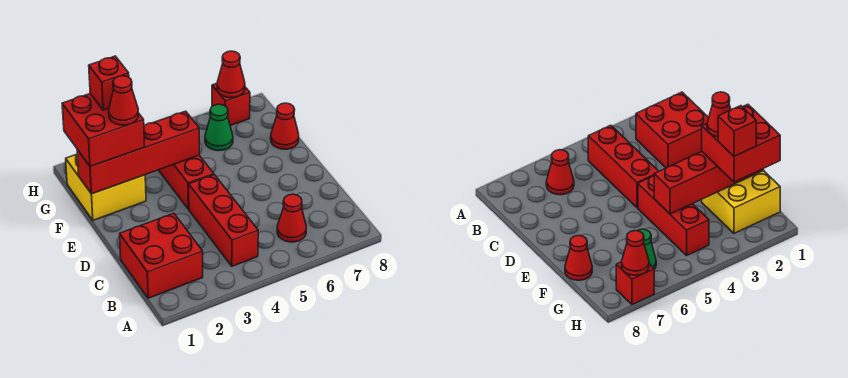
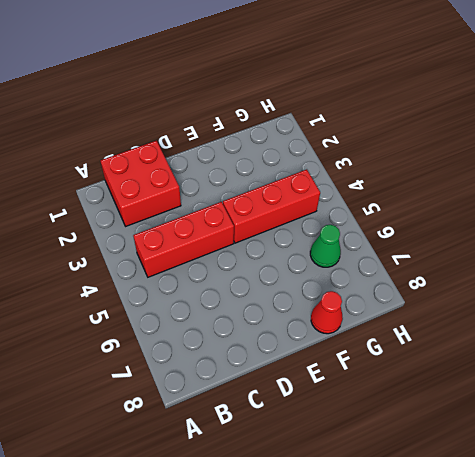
none -> red 1x1 cone [277,194,306,242]
none -> yellow 2x2 brick [66,154,146,220]
none -> red 1x1 brick [212,83,250,125]

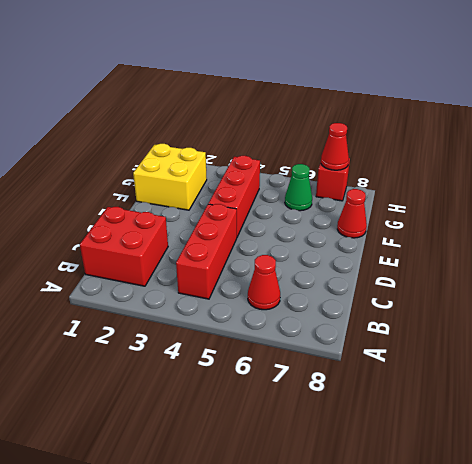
none -> red 1x4 brick [77,111,199,194]
none -> red 2x2 brick [62,94,145,167]
none -> red 1x1 cone [109,76,138,125]

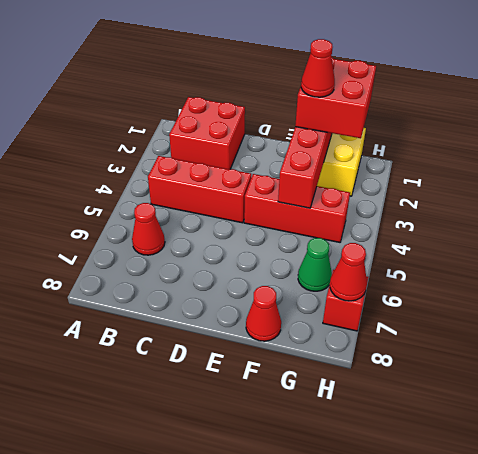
none -> red 1x1 brick [89,56,129,110]

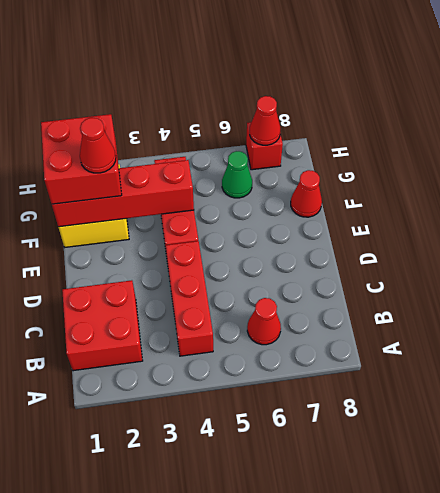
none -> red 1x1 brick [89,56,129,110]

